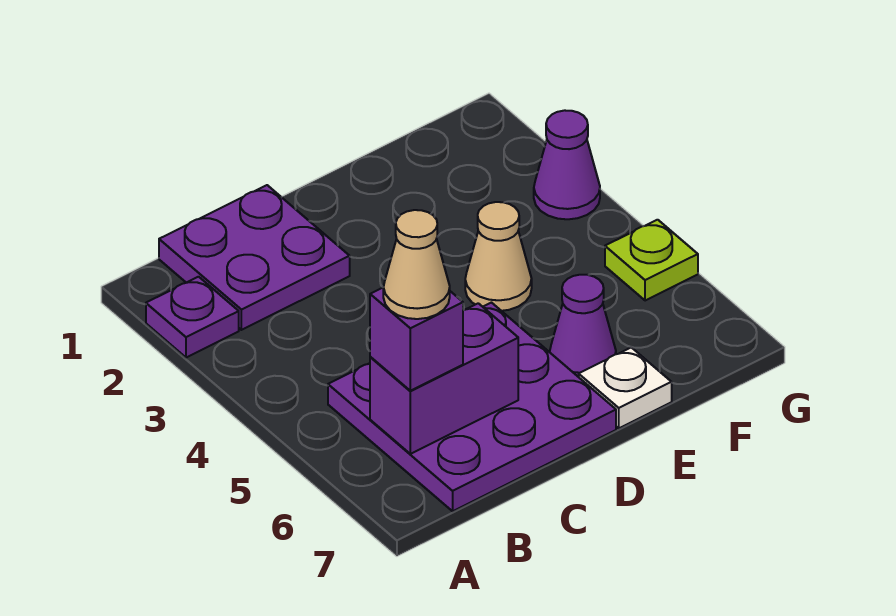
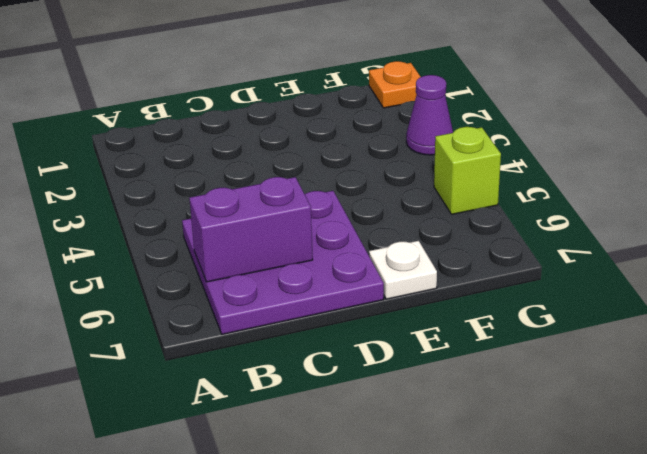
orange 1x1 plate [369,61,421,108] -> none
lime 1x1 brick [434,127,501,214] -> lime 1x1 plate [605,220,698,301]
none -> purple 1x1 plate [146,277,239,358]
none -> purple 2x2 plate [159,185,350,330]

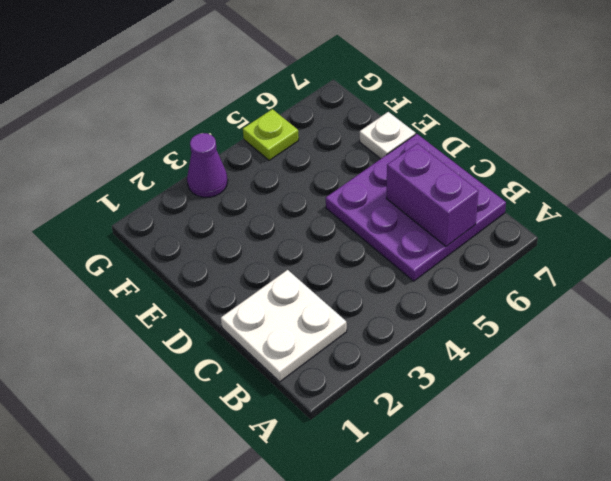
white 2x2 plate [221,270,347,382] -> purple 2x2 plate [159,185,350,330]
none -> purple 1x1 plate [146,277,239,358]
none -> tan 1x1 cone [465,202,532,311]

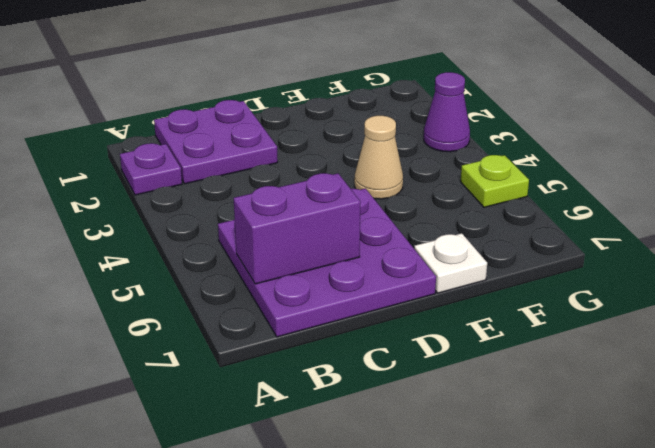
none -> purple 1x1 cone [550,275,616,377]
none -> purple 1x1 brick [370,288,463,391]

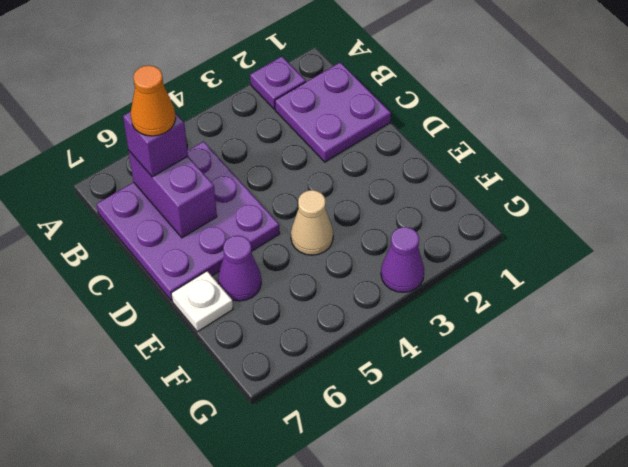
orange 1x1 cone [131,65,176,136] -> tan 1x1 cone [383,210,450,319]
none -> lime 1x1 plate [605,220,698,301]

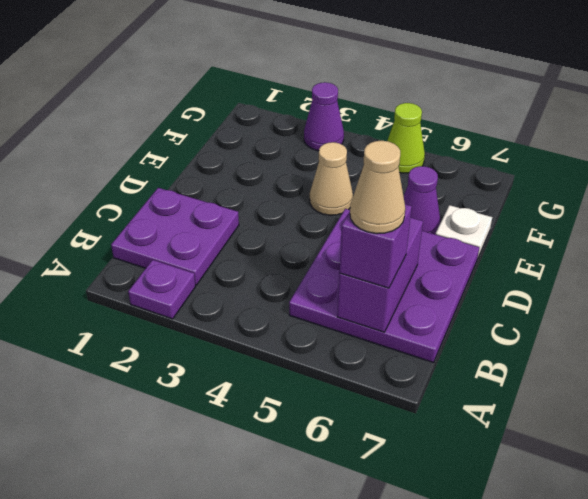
lime 1x1 cone [387,103,425,173] -> lime 1x1 plate [605,220,698,301]

